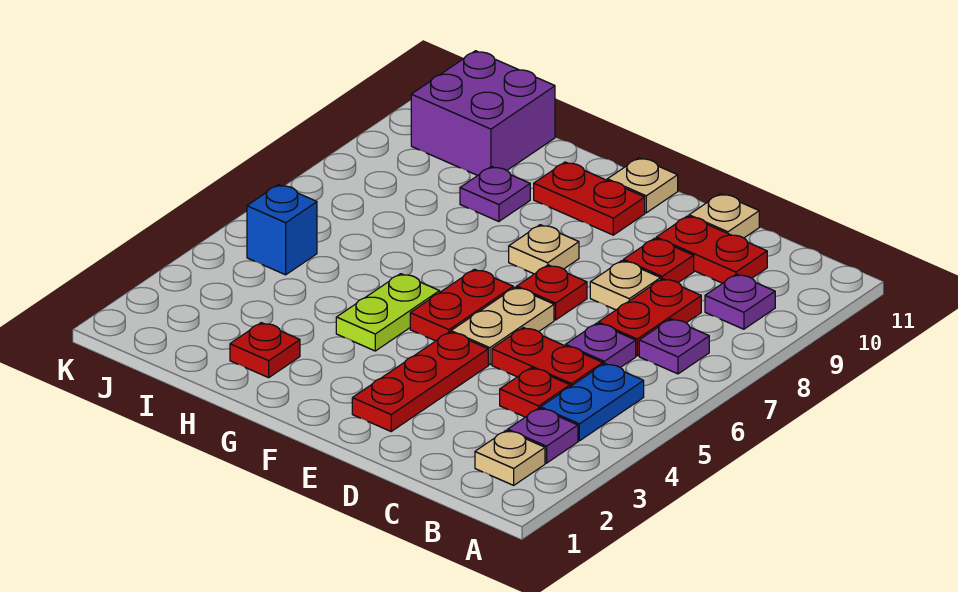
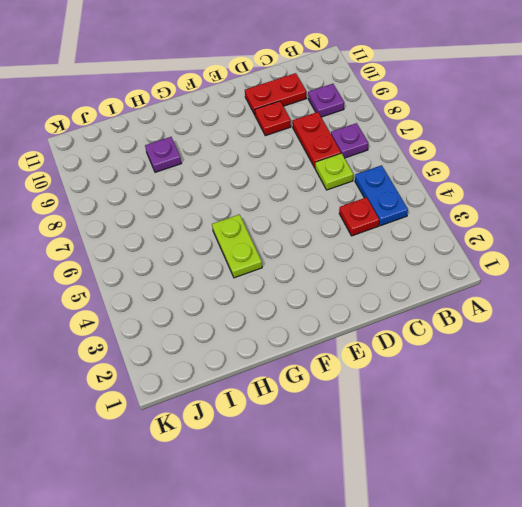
lime 1x1 plate [315,153,353,190] -> purple 1x1 plate [566,323,636,368]
none -> tan 1x1 plate [475,430,545,485]
none -> purple 1x1 plate [508,408,578,463]
none -> red 1x2 plate [492,328,603,387]

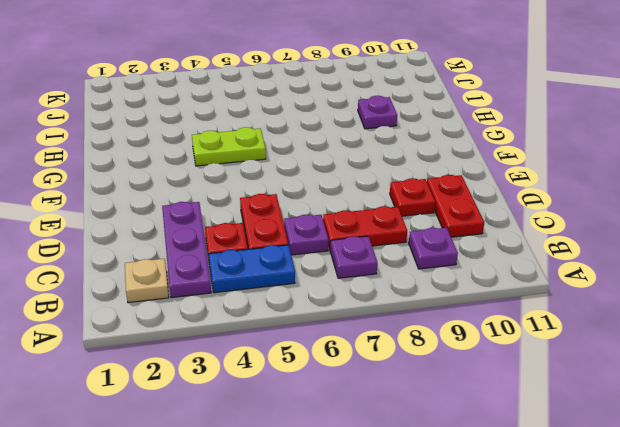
purple 1x3 plate [162,202,211,298] -> purple 1x1 plate [508,408,578,463]
none -> tan 1x1 plate [590,261,661,310]
none -> tan 1x1 plate [689,194,759,238]
none -> red 1x3 plate [352,332,488,431]

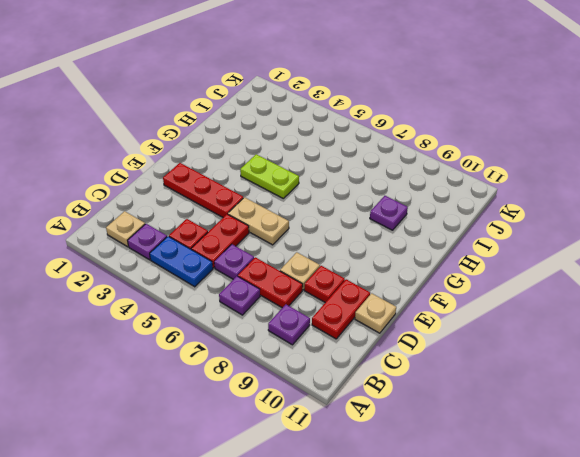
none -> red 1x1 plate [517,265,587,320]
none -> red 1x2 plate [410,269,513,341]
none -> tan 1x1 plate [509,225,579,274]

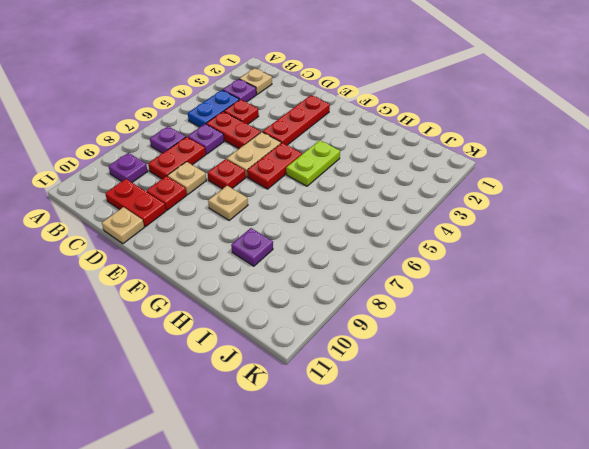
none -> red 1x2 plate [534,162,645,235]
none -> tan 1x1 plate [607,158,678,213]
none -> red 1x1 plate [230,323,300,378]

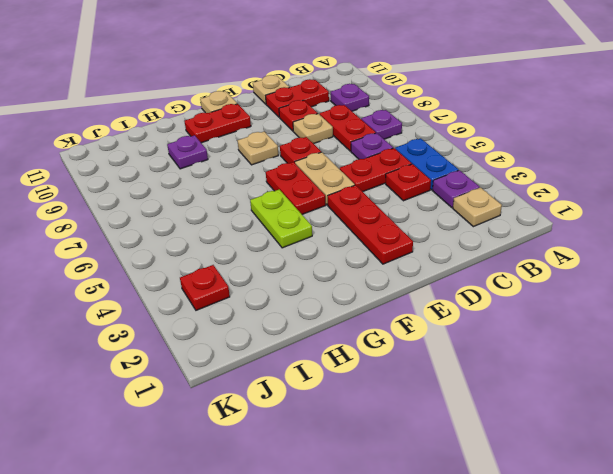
red 1x1 plate [180,265,230,310] -> red 1x1 plate moved to [230,323,300,378]
none -> purple 2x2 brick [411,51,555,175]
none -> blue 1x1 brick [247,185,317,275]

